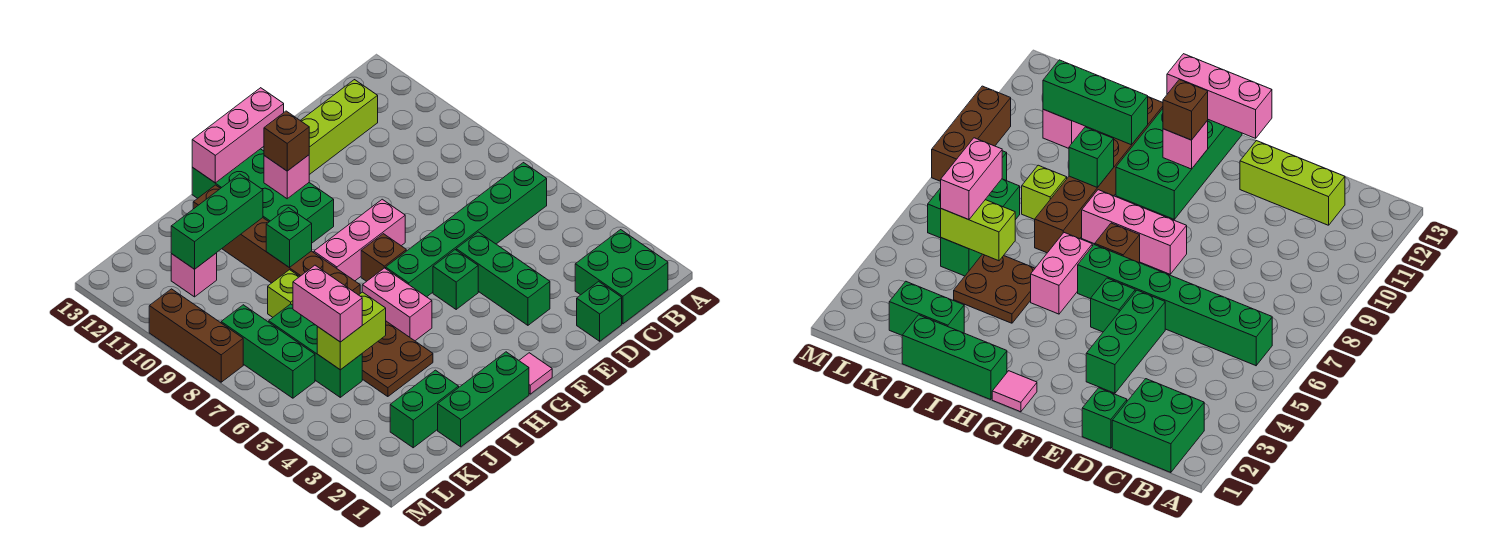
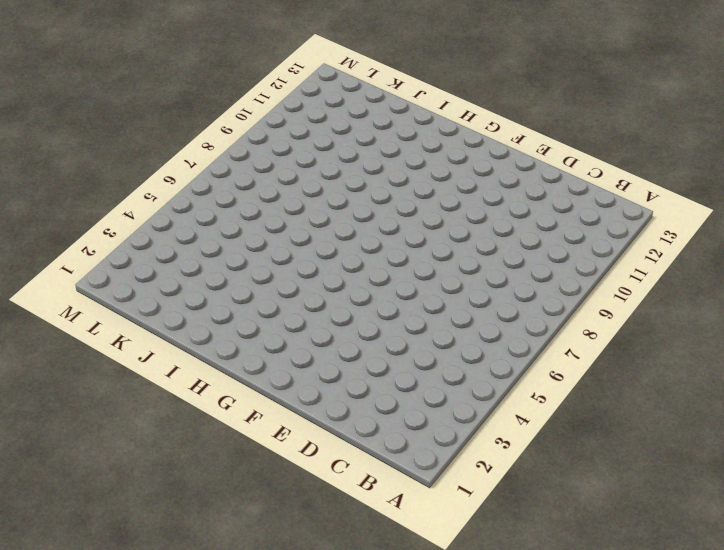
none -> green 2x2 brick [575,230,668,324]
none -> green 1x6 brick [386,163,547,297]
none -> lime 1x3 brick [300,80,378,175]

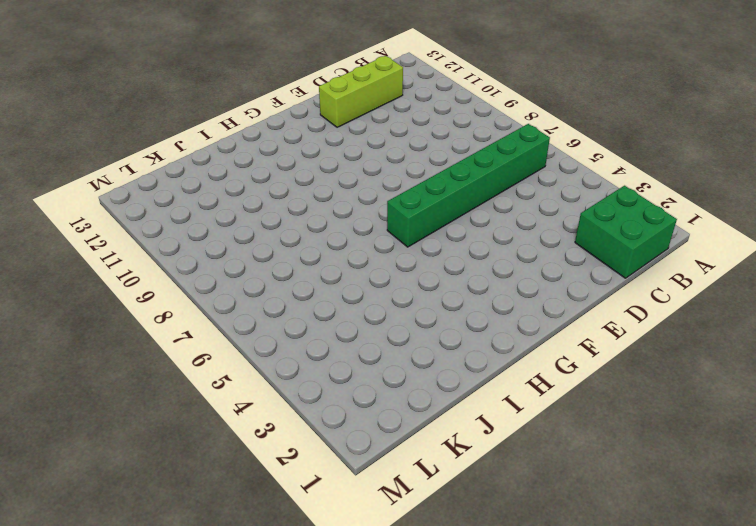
none -> green 1x1 brick [577,281,622,341]
none -> green 1x3 brick [456,232,550,325]
none -> green 1x1 brick [433,250,478,309]

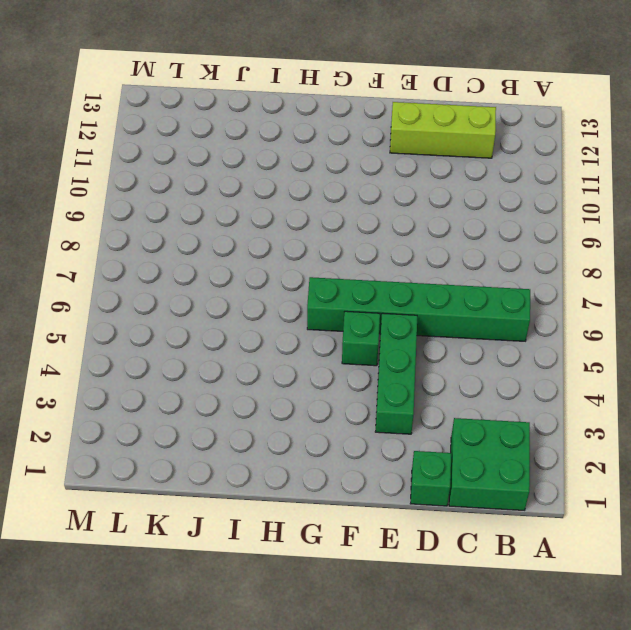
none -> pink 1x3 brick [314,199,405,281]
none -> pink 1x1 tile [519,353,552,394]
none -> brown 1x1 brick [361,234,406,281]

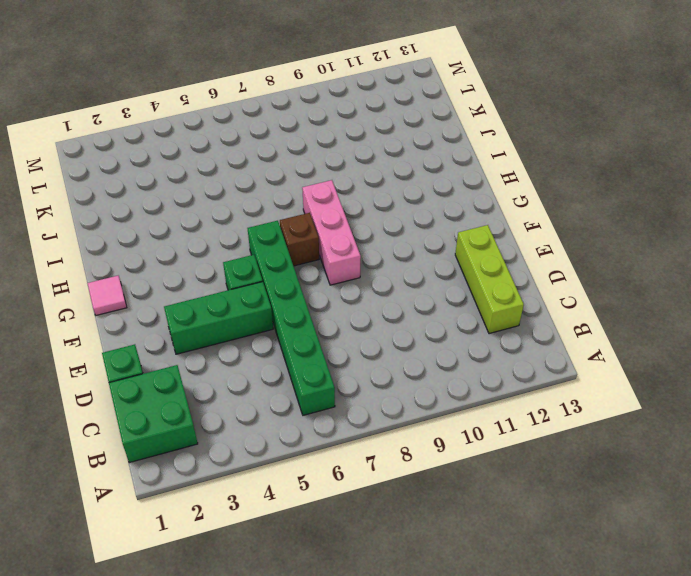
none -> green 2x4 brick [192,149,334,243]
none -> green 1x3 brick [438,352,529,447]
none -> pink 1x2 brick [362,268,432,341]

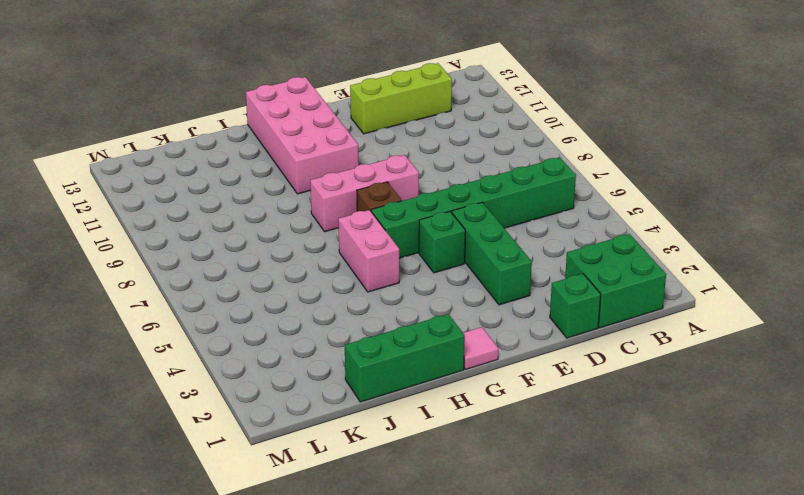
pink 2x4 brick [246,77,359,194] -> green 2x4 brick [192,149,334,243]
none -> brown 2x2 plate [362,321,433,397]
none -> brown 1x6 brick [193,185,360,295]
none -> green 1x2 brick [390,370,459,448]

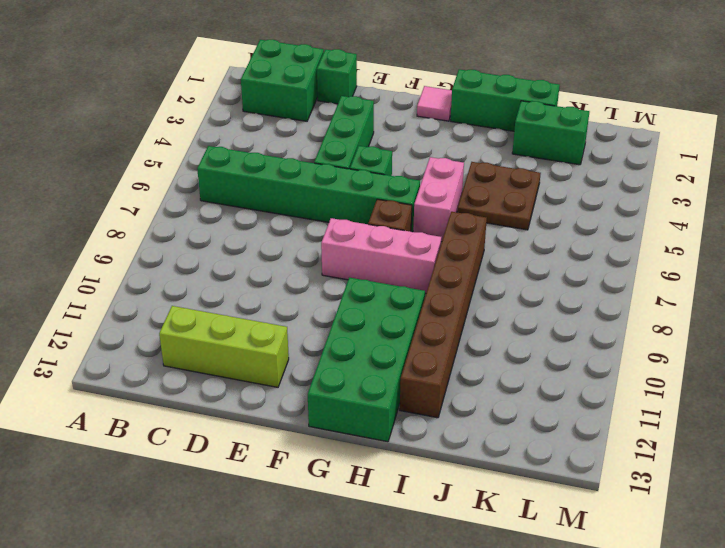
none -> lime 1x1 brick [268,270,300,317]
none -> green 1x3 brick [269,304,362,397]
none -> pink 1x1 brick [171,253,217,297]

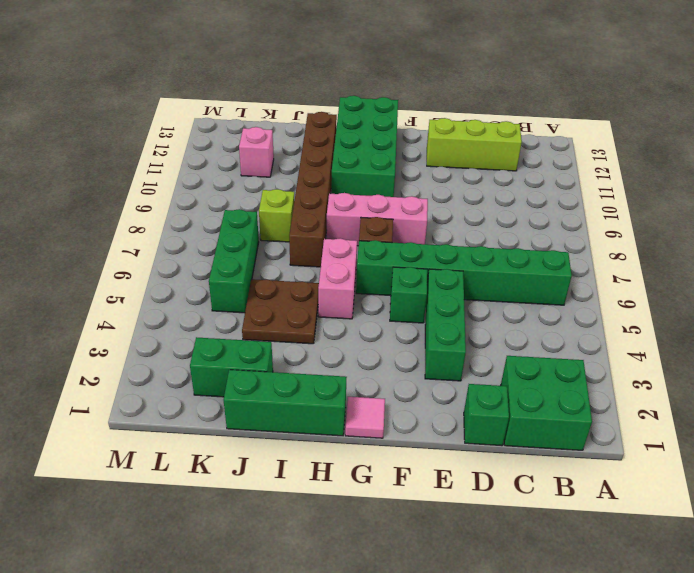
none -> green 1x3 brick [221,305,315,398]
none -> brown 1x3 brick [149,289,243,382]
none -> pink 1x3 brick [192,88,284,183]

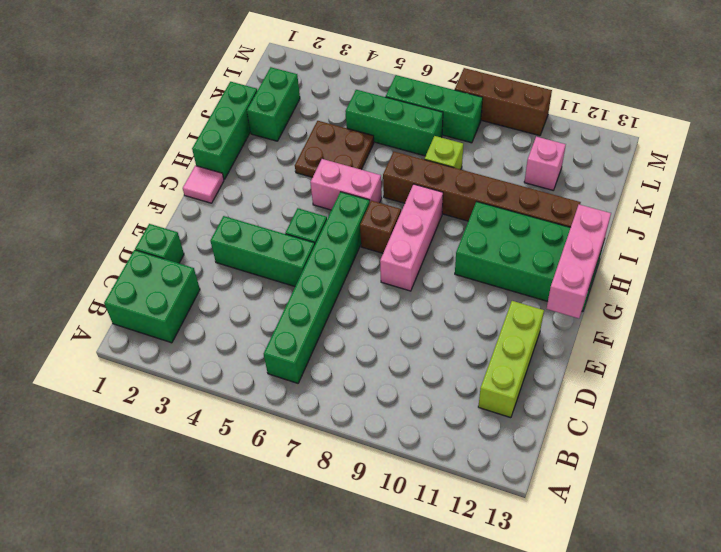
none -> pink 1x1 brick [264,155,309,199]
none -> green 1x1 brick [266,208,312,267]
none -> green 1x3 brick [171,174,263,269]

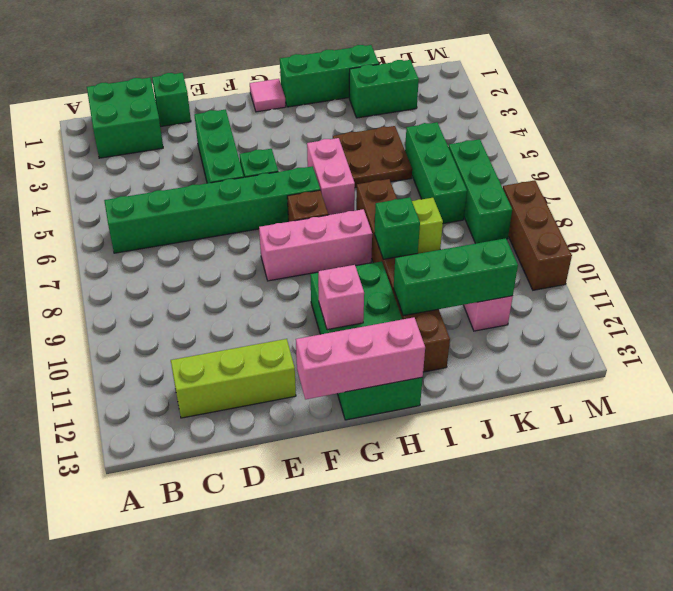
none -> lime 1x2 brick [317,292,386,370]
none -> brown 1x1 brick [264,111,309,171]
none -> pink 1x2 brick [293,265,362,342]

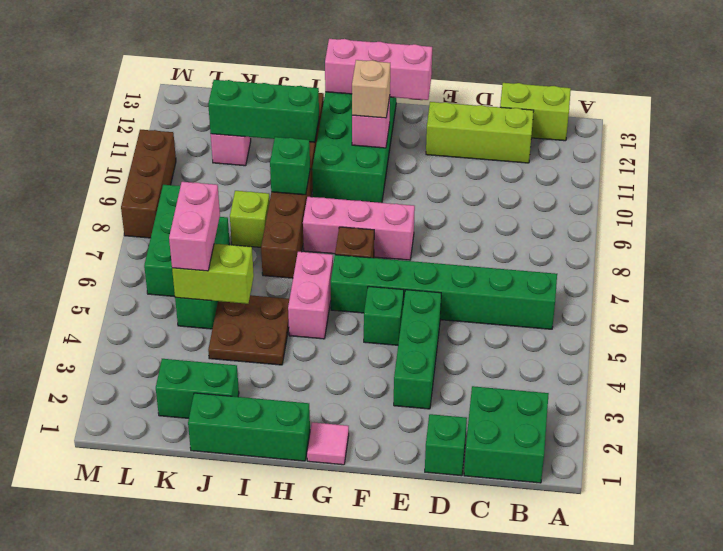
lime 1x2 brick [500,83,571,141] -> none
tan 1x1 brick [352,60,390,118] -> brown 1x1 brick [264,111,309,171]

